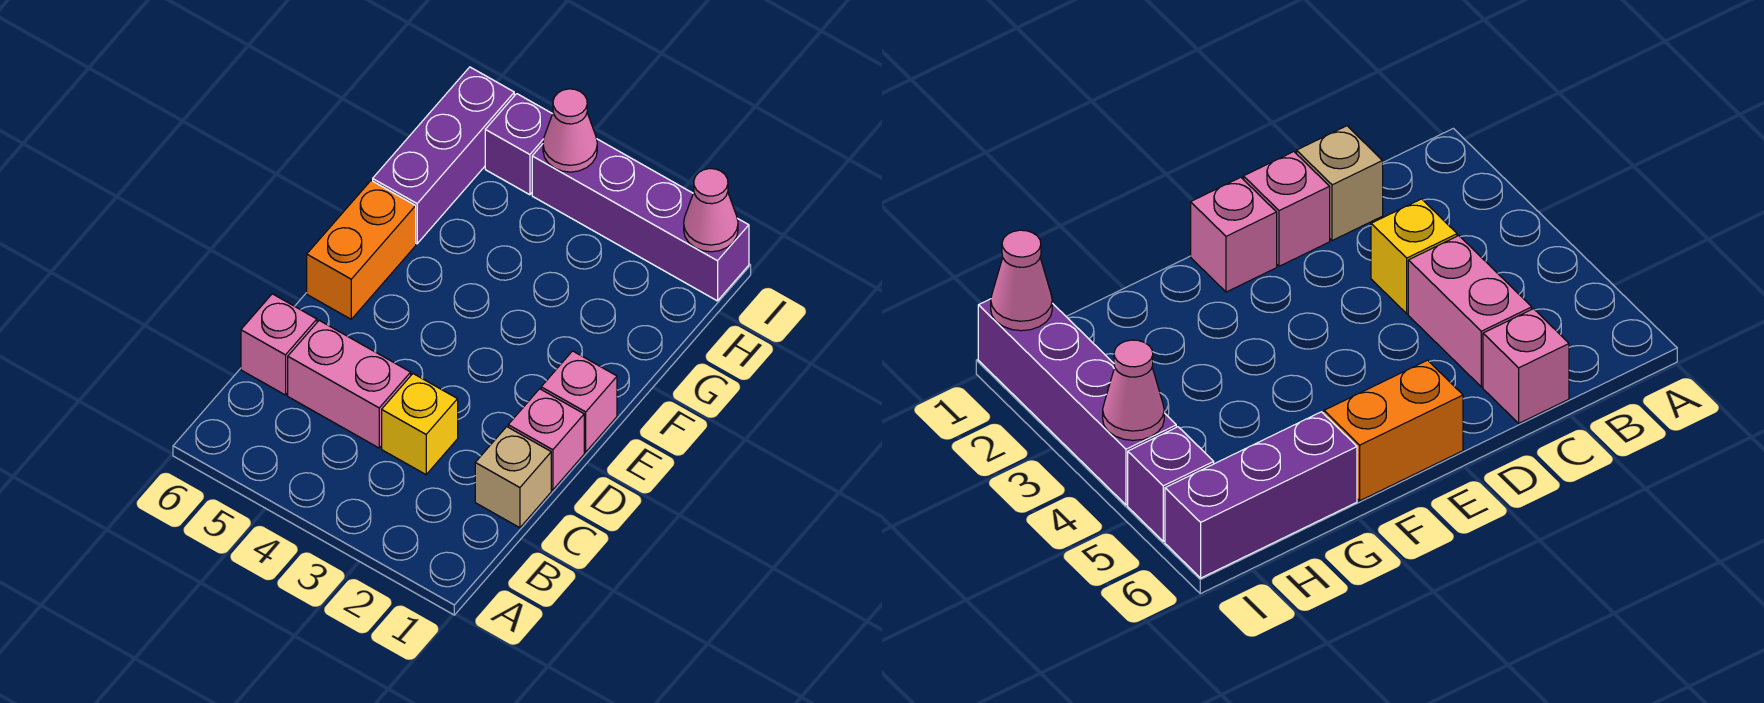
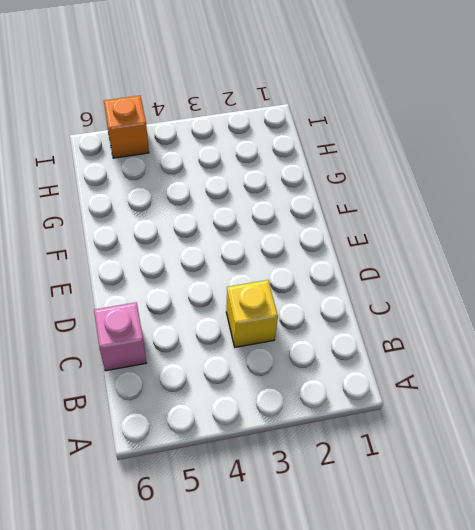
orange 1x1 brick [104,96,149,158] -> purple 1x1 brick [485,94,552,195]
none -> tan 1x1 brick [475,427,551,528]
none -> pink 1x2 brick [288,320,411,448]
none -> pink 1x1 brick [508,389,584,490]

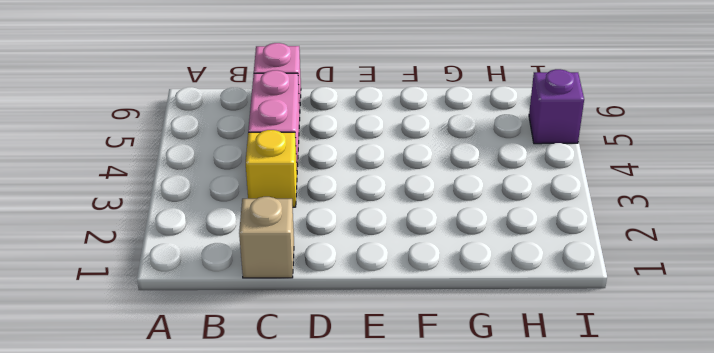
none -> pink 1x1 brick [508,389,584,490]
none -> pink 1x1 brick [541,351,617,452]
none -> orange 1x2 brick [307,181,416,319]

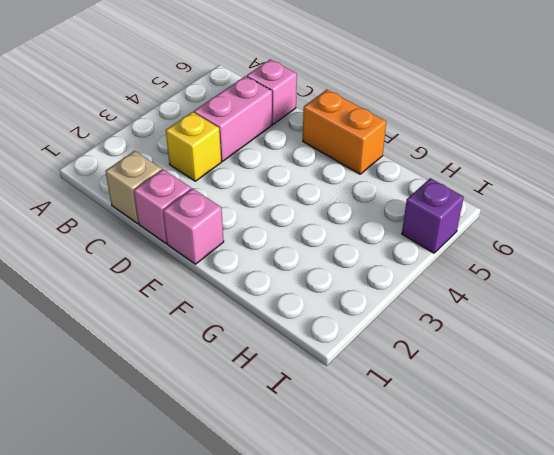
none -> purple 1x3 brick [373,67,514,244]
none -> purple 1x4 brick [532,139,749,301]
none -> pink 1x1 cone [684,169,738,252]

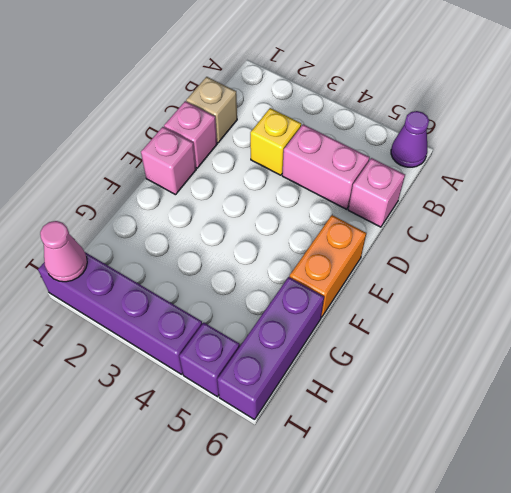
purple 1x1 cone [391,111,429,167] -> none
none -> pink 1x1 cone [543,89,597,172]

